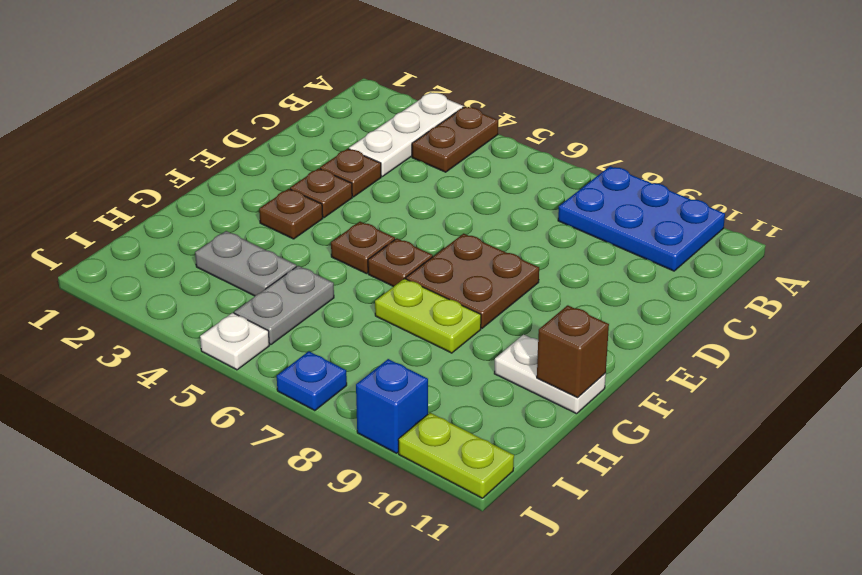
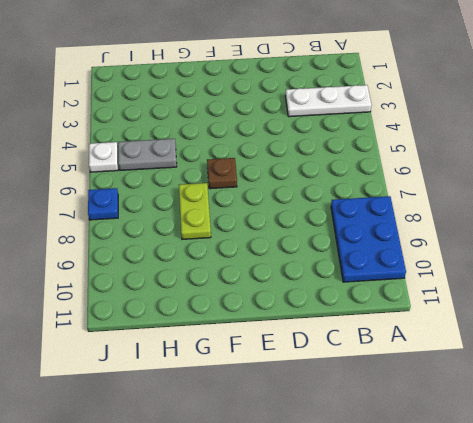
none -> brown 1x2 plate [412,107,498,172]
none -> brown 1x1 plate [320,149,381,197]
none -> brown 1x1 plate [290,168,352,218]

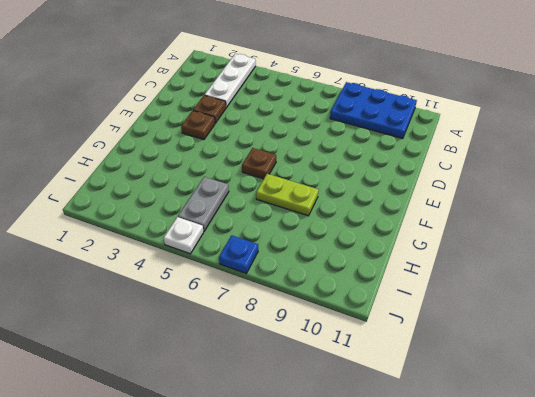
none -> brown 1x2 plate [412,107,498,172]
none -> brown 2x2 plate [406,234,539,328]
none -> brown 1x1 plate [259,189,323,239]

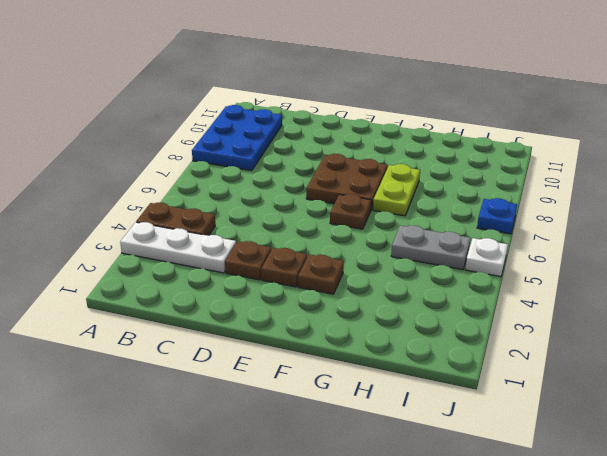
none -> brown 1x1 plate [331,222,395,274]
none -> white 1x2 plate [494,335,606,414]
none -> grey 1x2 plate [195,231,296,296]

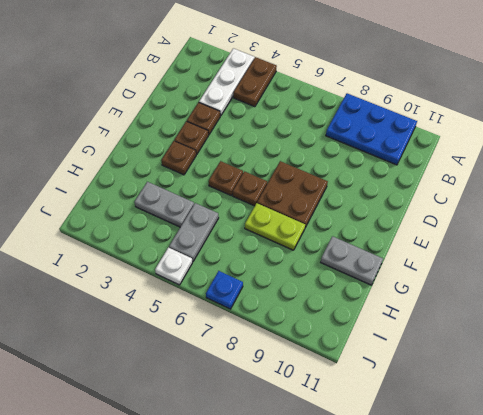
grey 1x2 plate [321,236,383,285] -> white 1x2 plate [494,335,606,414]
none -> blue 1x1 brick [356,359,428,453]
none -> lime 1x2 plate [398,413,514,498]
none -> brown 1x1 brick [537,305,609,398]

